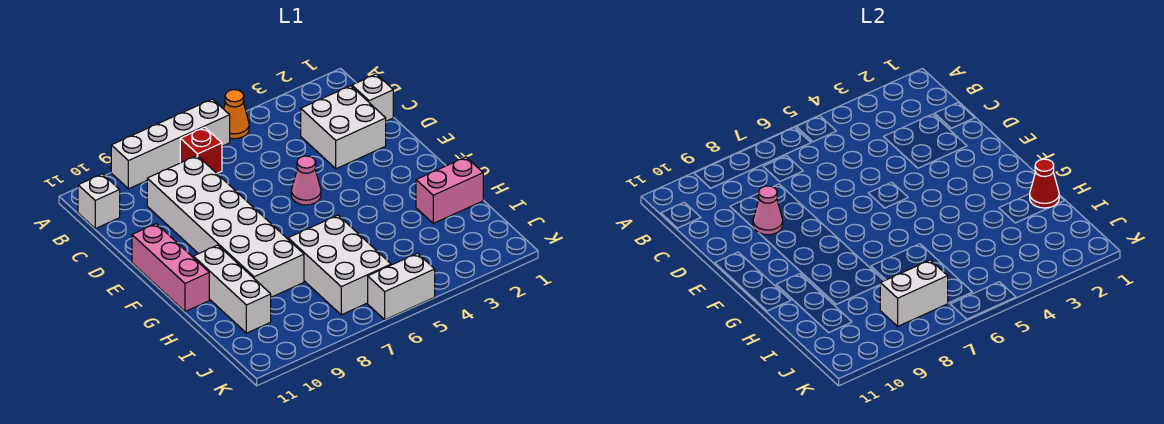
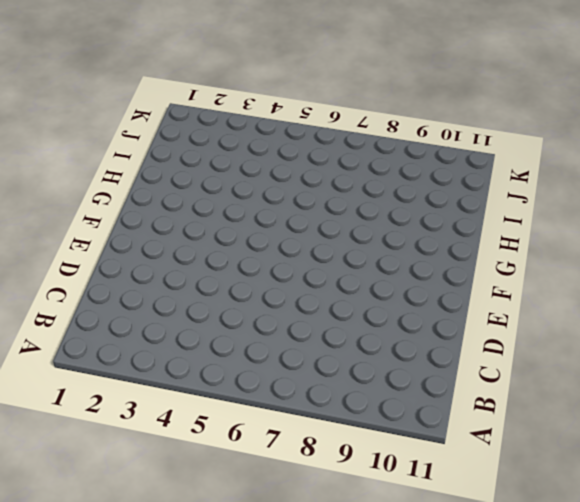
none -> orange 1x1 cone [224,90,249,139]
none -> white 1x4 brick [111,99,230,189]
none -> red 1x1 brick [180,127,222,173]

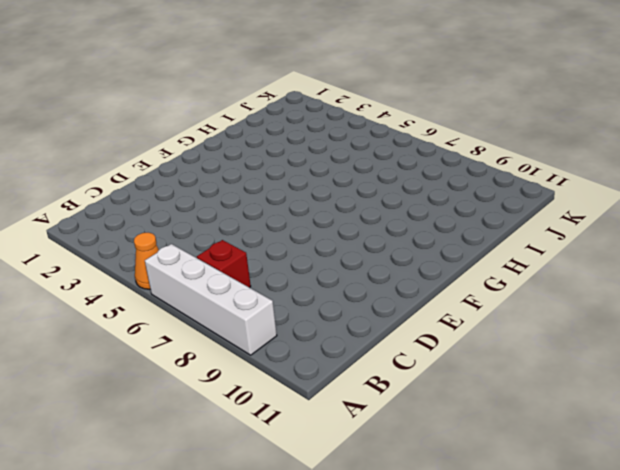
none -> white 1x1 brick [78,174,120,229]
none -> white 1x1 brick [352,74,393,121]
none -> white 2x2 brick [301,86,386,169]

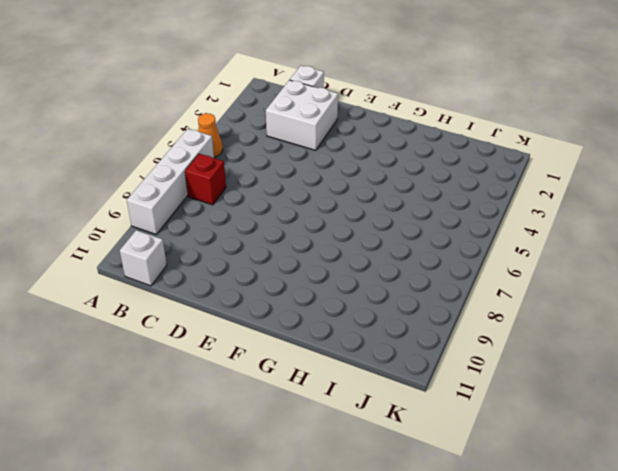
none -> white 2x6 brick [147,156,304,297]
none -> pink 1x1 cone [291,156,321,205]
none -> pink 1x3 brick [132,224,209,312]

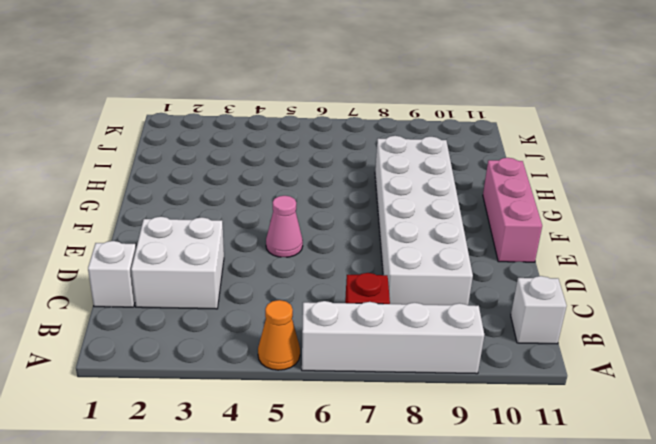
none -> white 1x3 brick [193,245,271,333]
none -> pink 1x2 brick [416,157,483,223]
none -> white 2x3 brick [288,215,391,315]

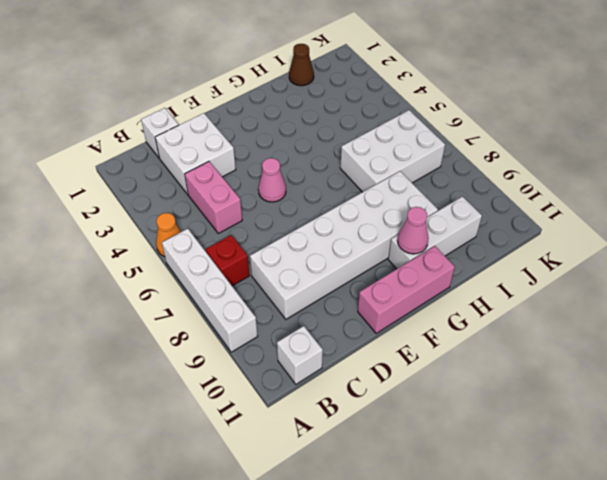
pink 1x2 brick [185,162,242,233] -> pink 1x2 brick moved to [416,157,483,223]
pink 1x1 cone [398,207,429,254] -> pink 1x1 cone moved to [753,186,783,235]
brown 1x1 cone [289,44,314,86] -> none
none -> white 1x2 brick [368,253,435,320]
none -> red 1x1 cone [1030,159,1059,208]
none -> white 1x2 brick [880,260,948,326]

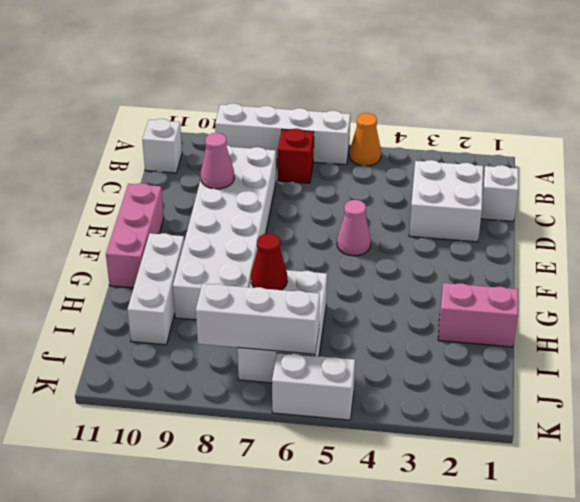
red 1x1 cone [251,233,287,290] -> red 1x1 cone moved to [1030,159,1059,208]
white 1x3 brick [196,283,320,354] -> white 1x2 brick [880,260,948,326]

